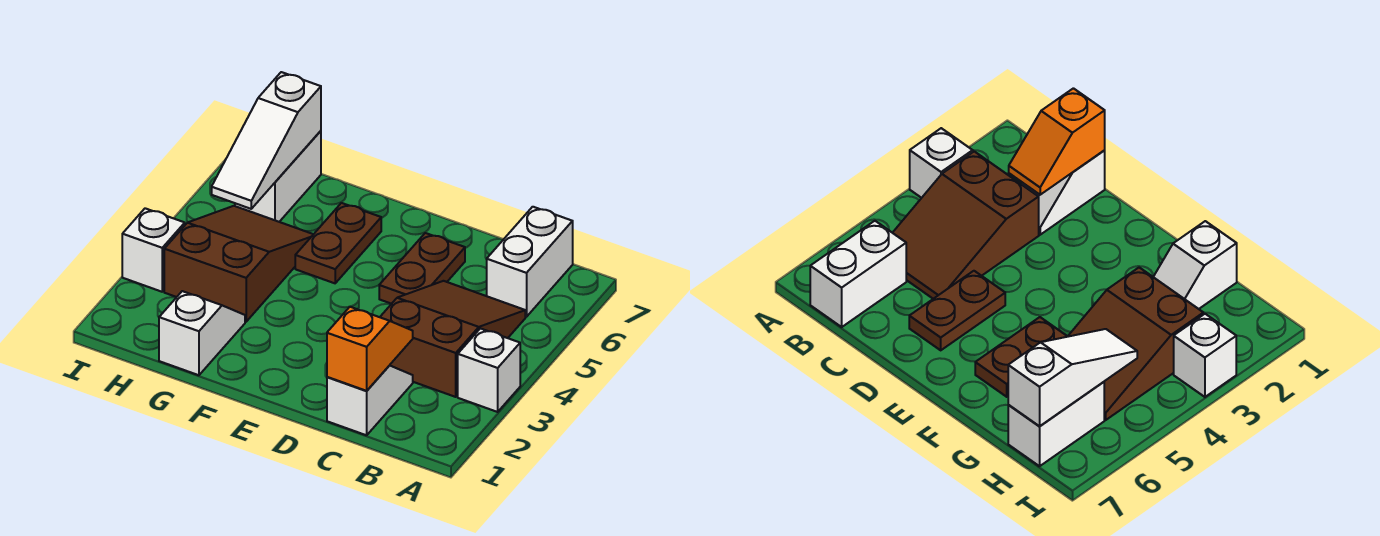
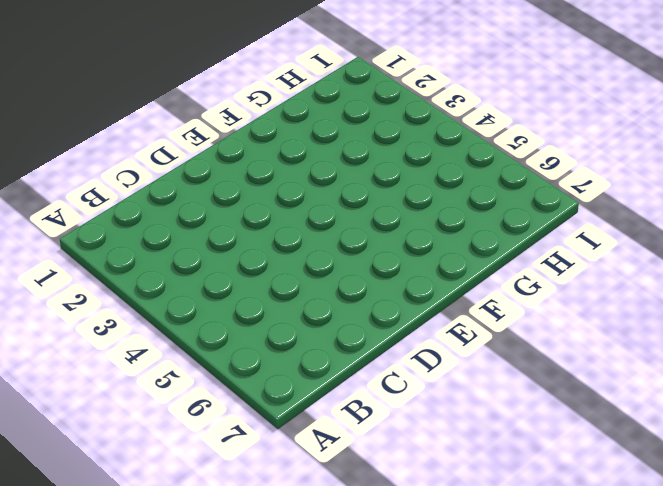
none -> white 1x1 brick [458,328,520,412]
none -> brown 2x3 slope [380,281,525,397]
none -> white 1x2 brick [487,207,573,317]

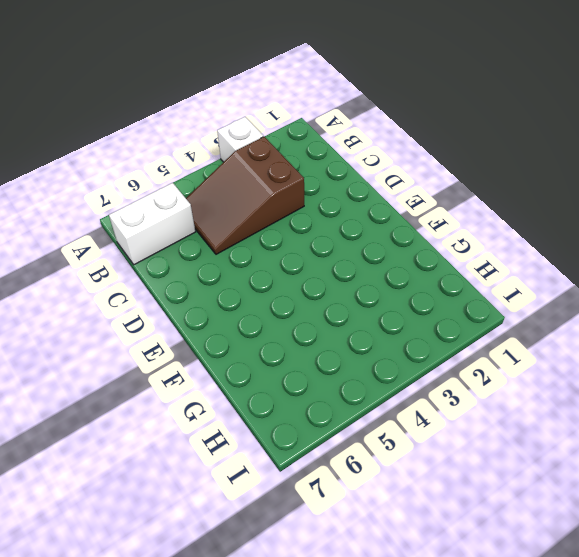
none -> white 1x2 slope [327,365,413,435]
none -> brown 1x2 plate [379,233,465,304]
none -> brown 1x2 plate [295,203,381,283]

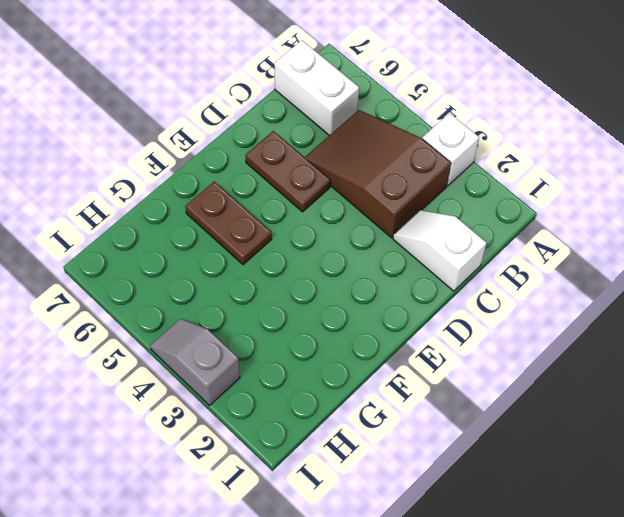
grey 1x2 slope [150,319,240,405] -> white 1x1 brick [122,208,185,292]
none -> white 1x2 slope [159,291,245,375]
none -> brown 2x3 slope [164,206,313,322]
none -> white 1x2 brick [235,131,321,222]

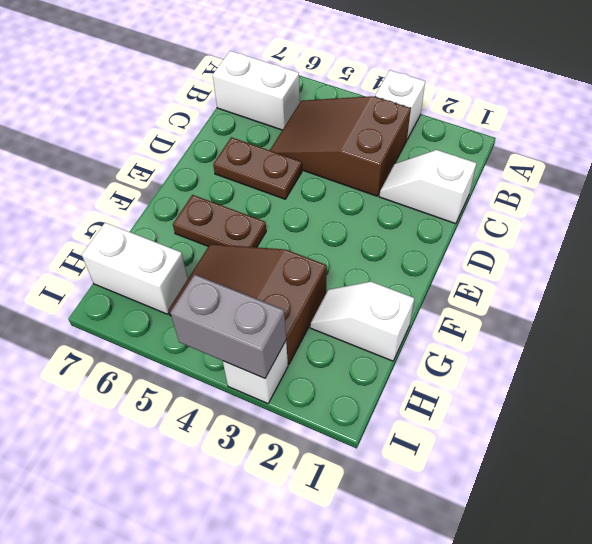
grey 1x2 brick [170,275,286,378] -> none
none -> orange 1x2 slope [327,307,413,391]
none -> white 1x3 slope [212,72,321,209]

